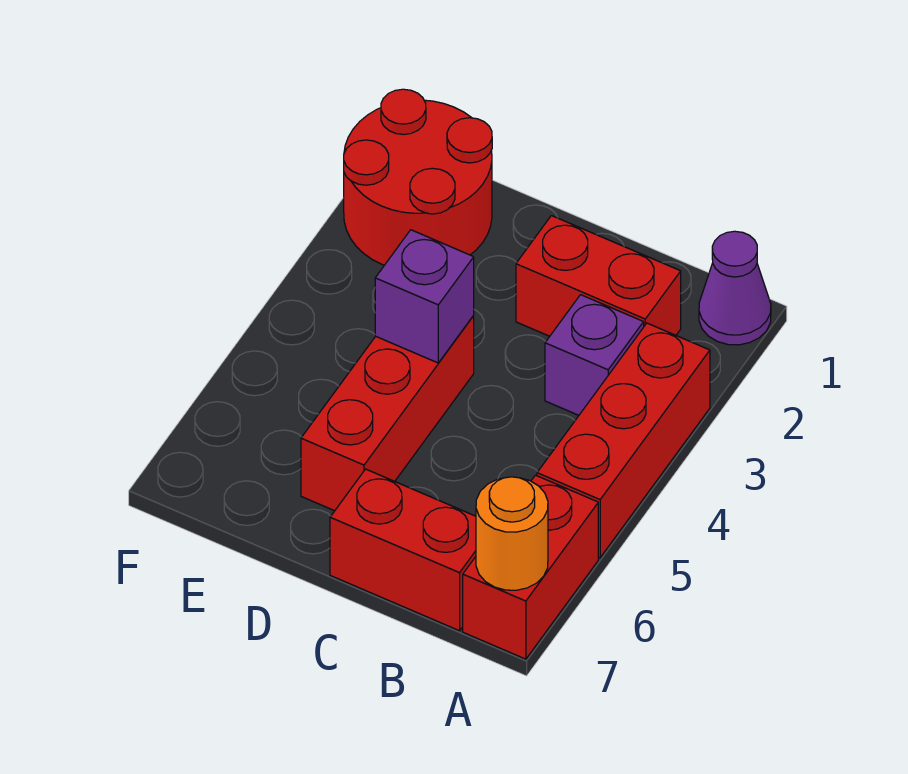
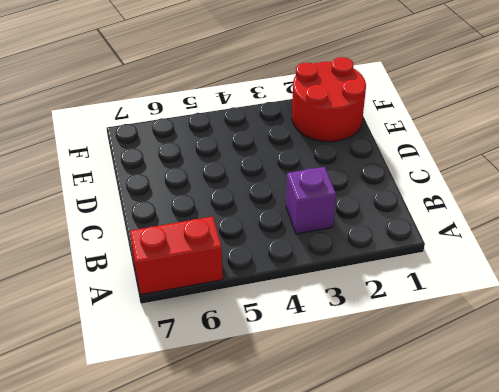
none -> purple 1x1 cone [699,231,771,345]
none -> red 1x3 brick [537,323,710,558]

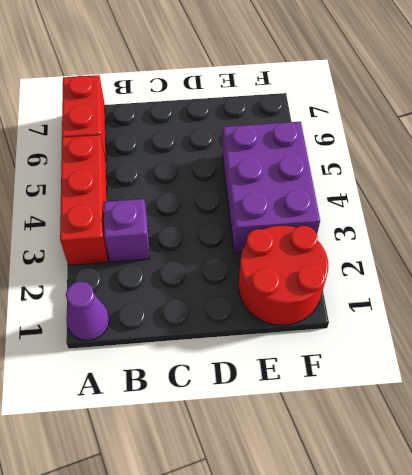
purple 2x3 brick [222,122,320,253] -> none
none -> red 1x2 brick [516,216,681,336]
none -> red 1x2 brick [330,469,476,631]

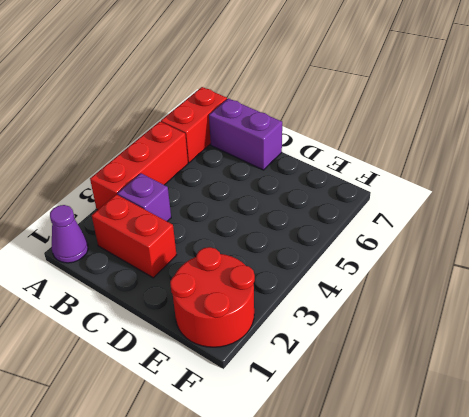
purple 1x2 brick [209,98,282,170] -> red 1x2 brick [330,469,476,631]
none -> red 1x3 brick [301,315,474,511]
none -> orange 1x1 round brick [476,477,548,590]

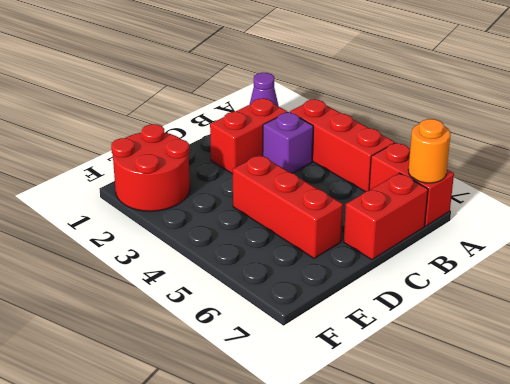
none -> purple 1x1 brick [375,230,474,363]

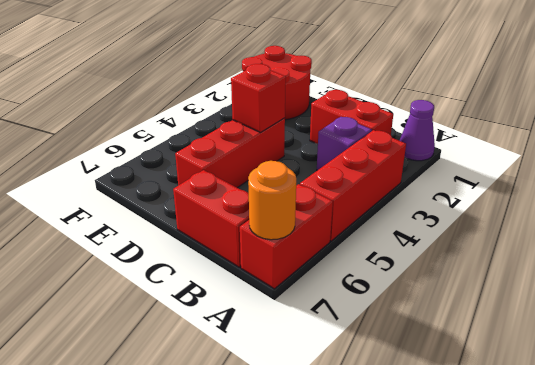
red 1x1 brick [231,64,286,133] -> purple 1x1 brick [375,230,474,363]

